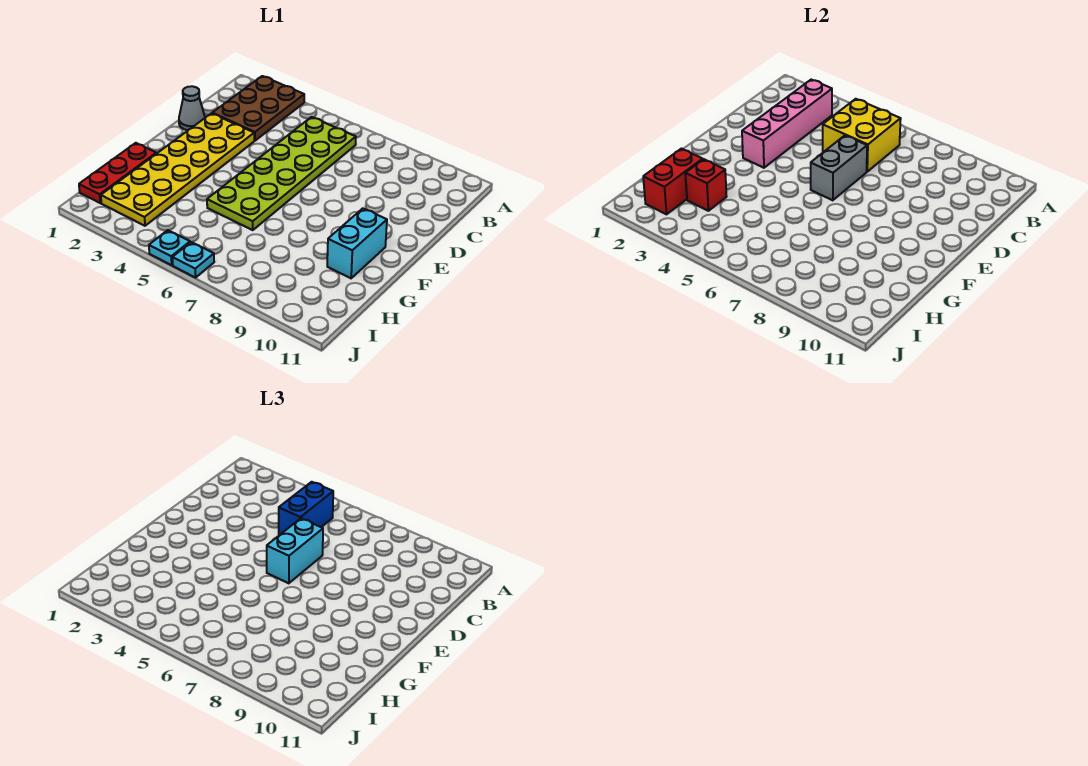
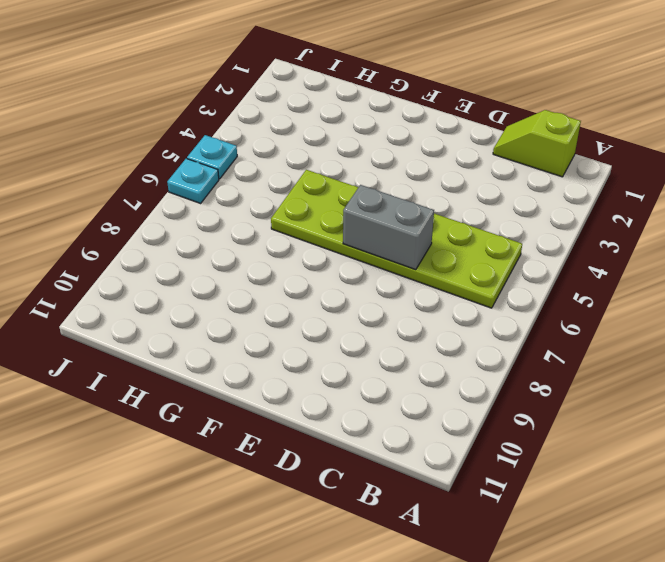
lime 1x2 slope [493,110,581,177] -> none
none -> brown 2x3 plate [212,76,304,141]
none -> grey 1x1 cone [179,86,205,130]
none -> yellow 2x6 plate [101,113,254,226]

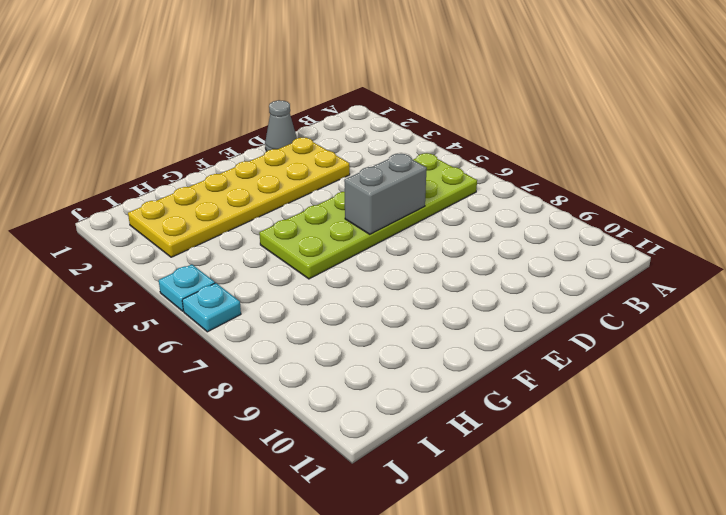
none -> brown 2x3 plate [212,76,304,141]
none -> cyan 1x2 brick [327,208,387,278]
none -> red 1x3 plate [79,143,156,203]

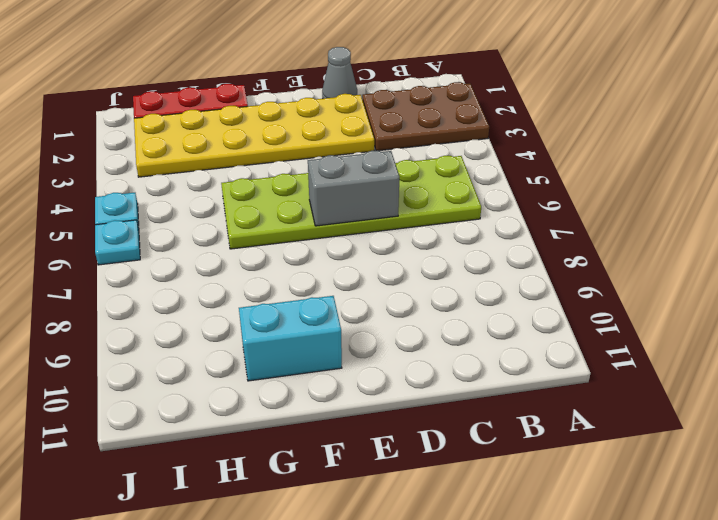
none -> pink 1x4 brick [742,80,832,168]
none -> yellow 2x2 brick [823,99,901,172]
none -> red 1x2 brick [643,149,703,214]

